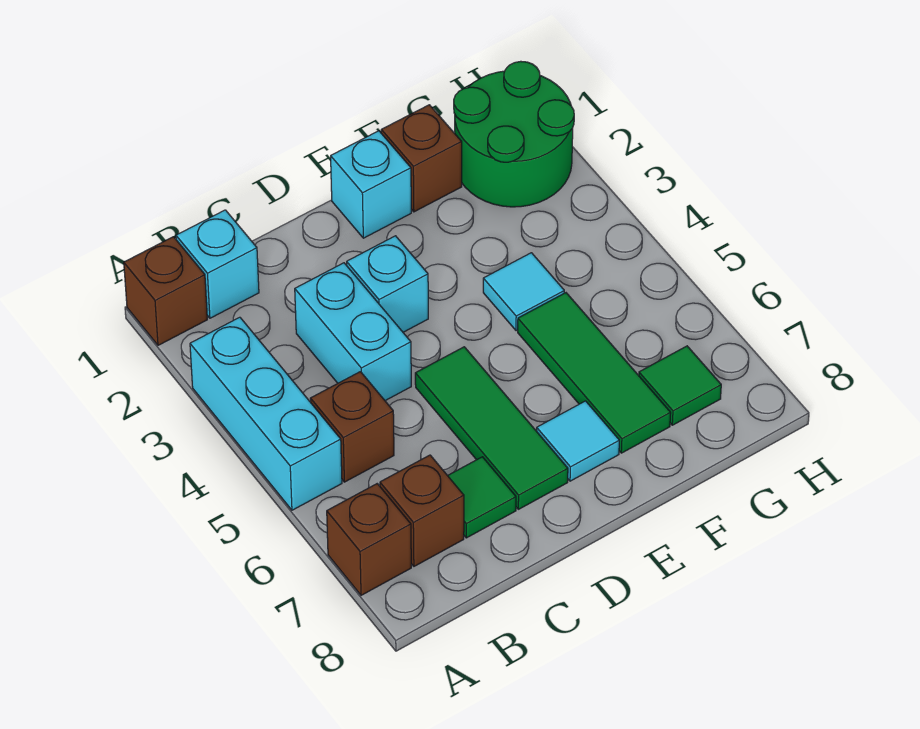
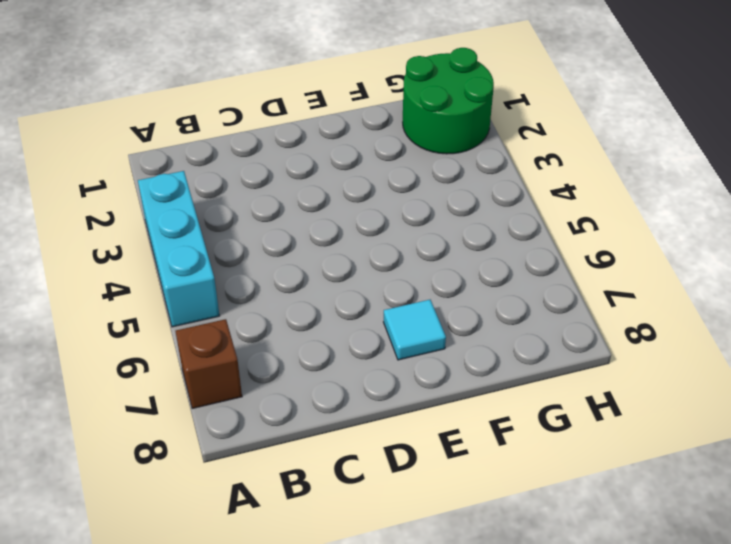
none -> brown 1x1 brick [124,237,207,345]
none -> cyan 1x1 brick [176,210,259,318]
none -> brown 1x1 brick [310,372,394,482]

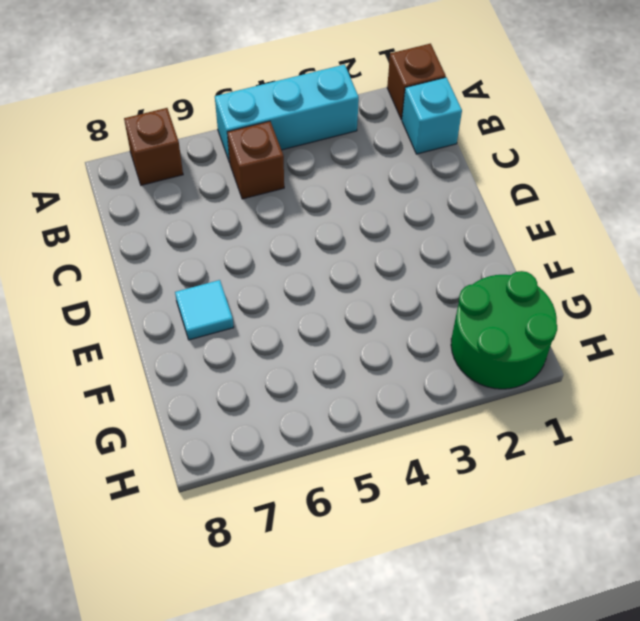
none -> brown 1x1 brick [380,455,464,566]
none -> cyan 1x2 brick [295,263,411,401]
none -> green 1x1 tile [448,457,516,538]

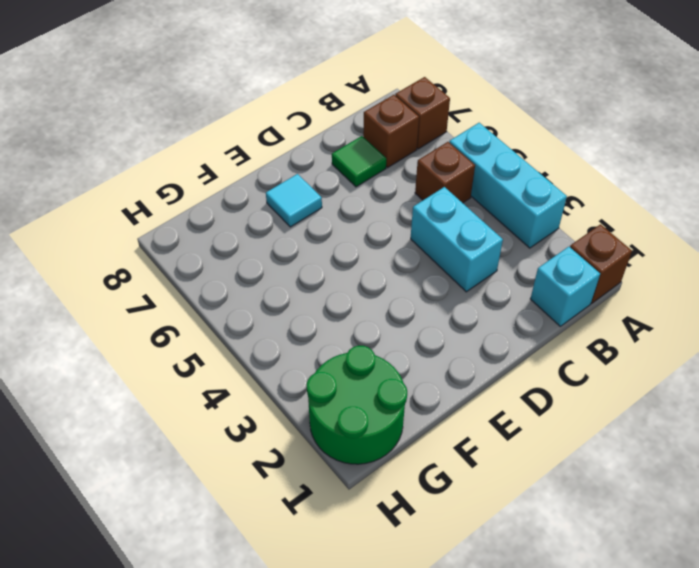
none -> cyan 1x1 brick [347,236,428,332]
none -> green 1x3 tile [415,347,568,509]
none -> cyan 1x1 brick [331,131,411,238]

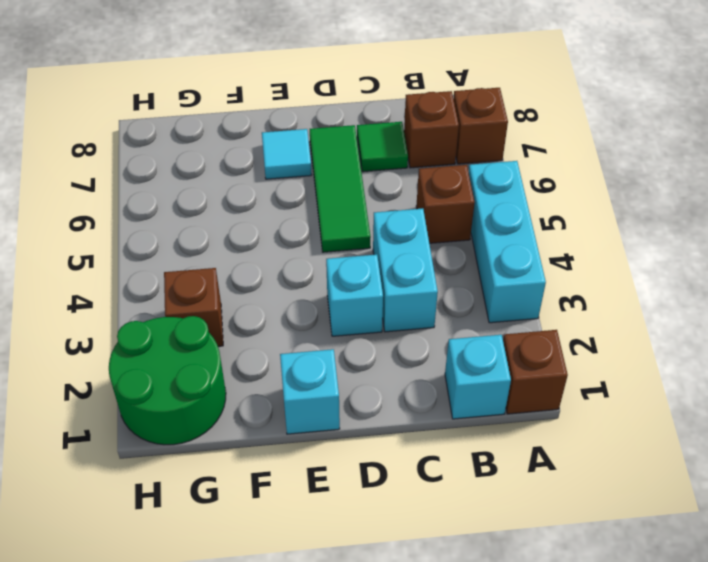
brown 1x1 brick [164,268,223,346] -> brown 1x1 brick moved to [381,105,462,212]
none -> cyan 1x1 tile [483,253,564,331]
none -> green 1x3 tile [518,293,671,453]
none -> green 1x1 tile [639,346,721,425]

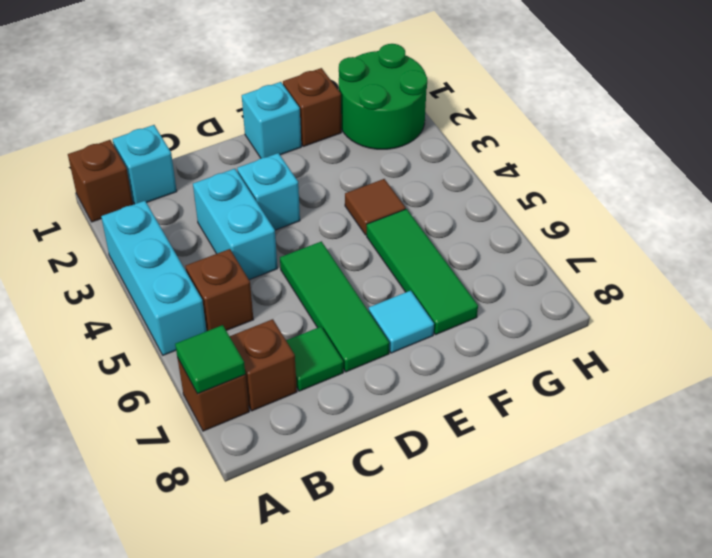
green 1x1 tile [175,325,245,394] -> green 1x1 tile moved to [639,346,721,425]
brown 1x1 tile [345,179,406,235] -> cyan 1x1 tile [483,253,564,331]

